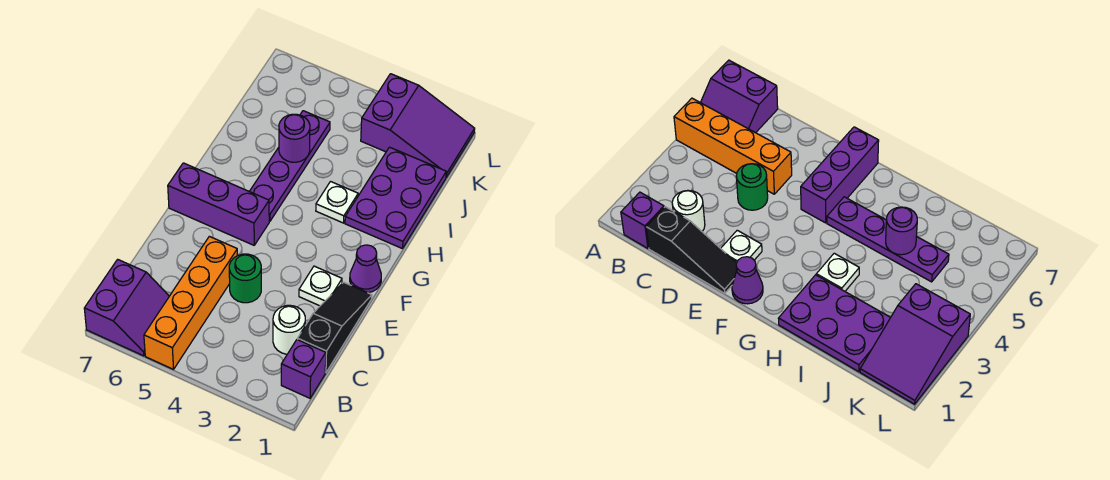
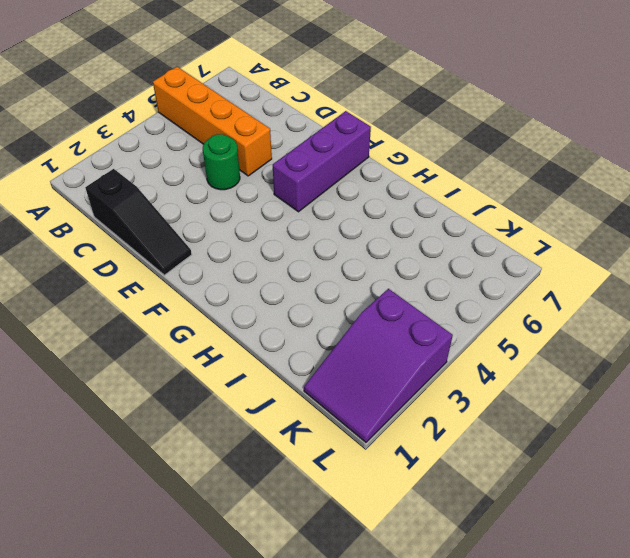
none -> purple 2x2 slope [84,259,169,356]
none -> purple 1x1 brick [281,340,326,398]
none -> white 1x1 round brick [273,305,305,354]

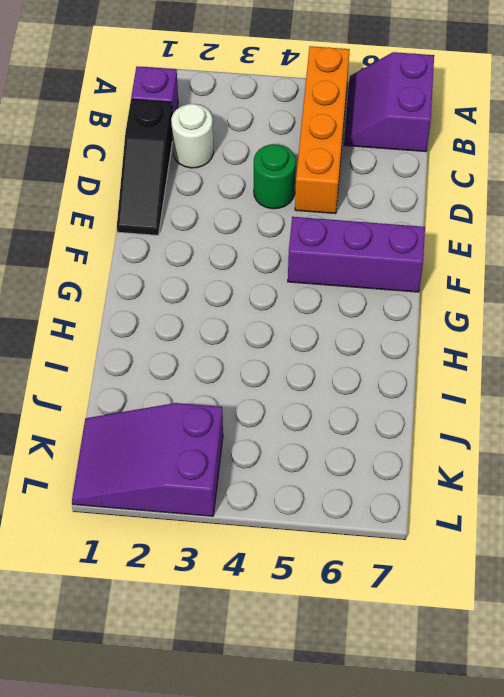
none -> white 1x1 plate [299,266,342,306]
none -> purple 1x1 cone [350,245,381,293]
none -> purple 1x4 plate [249,111,330,222]

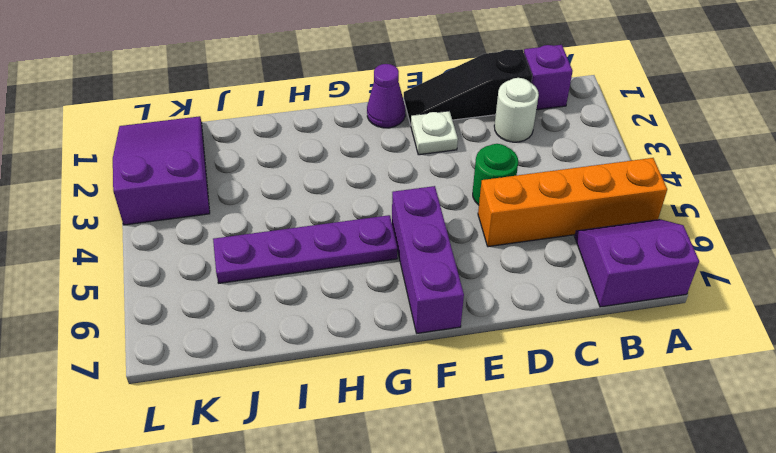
none -> purple 2x3 plate [345,147,446,249]
none -> white 1x1 plate [316,182,358,223]
none -> purple 1x1 round brick [279,114,310,162]

